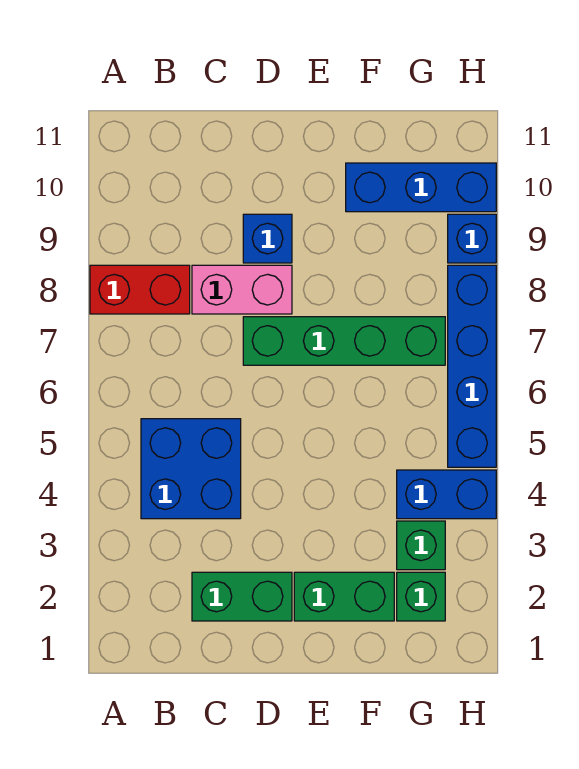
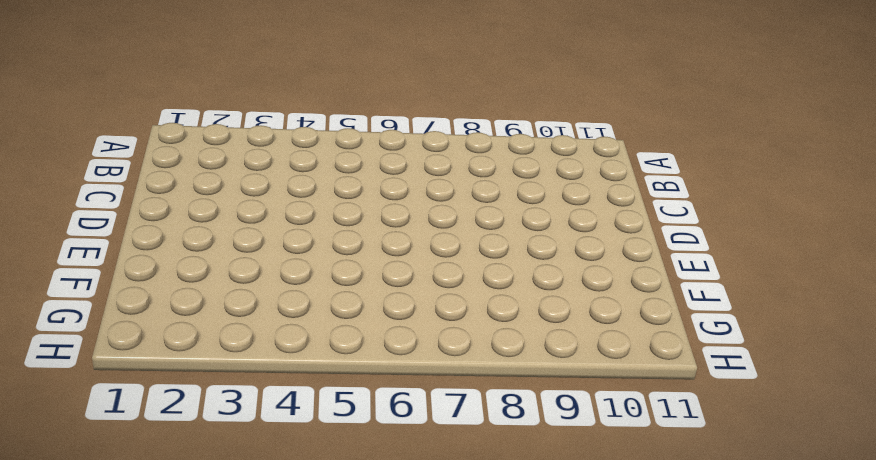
none -> red 1x2 brick [90,265,190,314]
none -> blue 2x2 brick [141,419,241,519]
none -> green 1x2 brick [192,572,292,621]

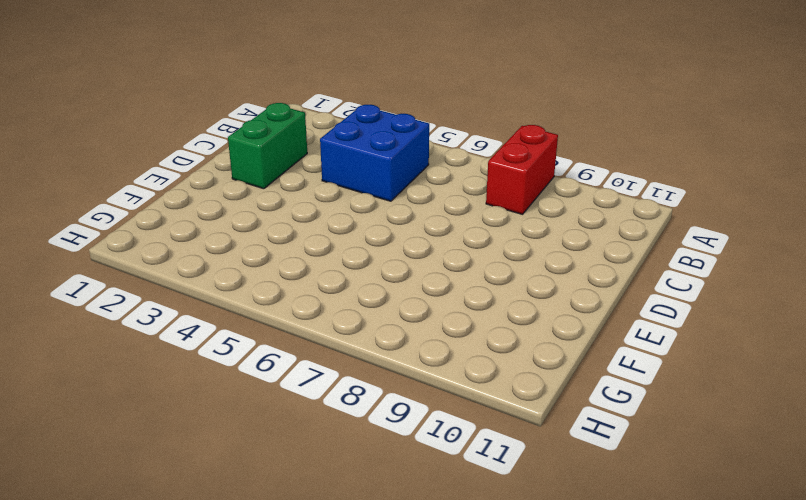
none -> pink 1x2 brick [192,265,292,314]
none -> green 1x4 brick [243,317,445,365]
none -> blue 1x1 brick [243,214,292,263]

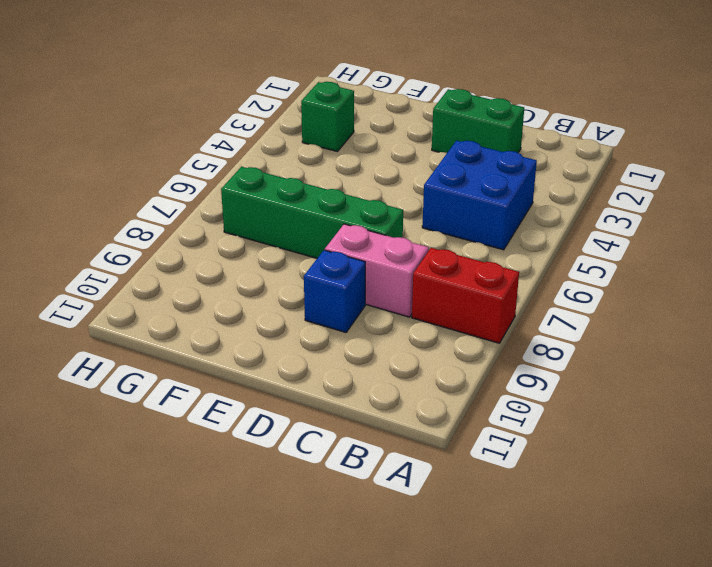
none -> green 1x2 brick [294,572,394,621]
none -> blue 1x3 brick [346,163,496,212]
none -> green 1x1 brick [397,572,445,621]

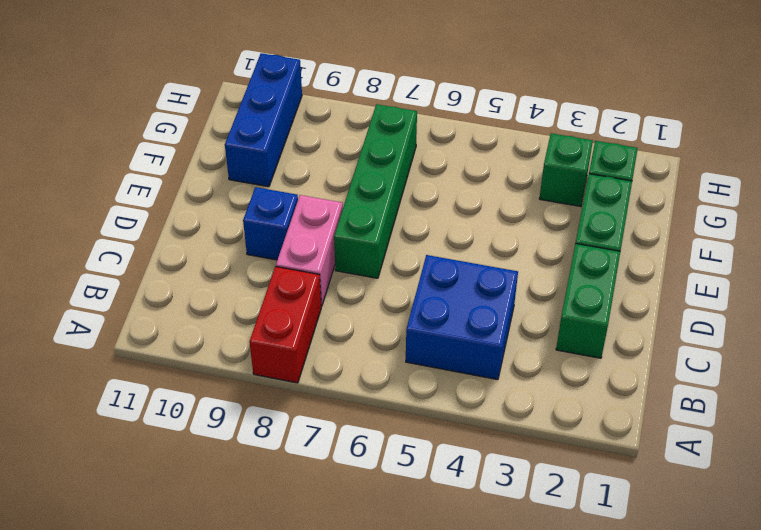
none -> blue 1x2 brick [397,470,496,519]
none -> blue 1x4 brick [448,265,496,467]
none -> blue 1x1 brick [448,214,496,263]

